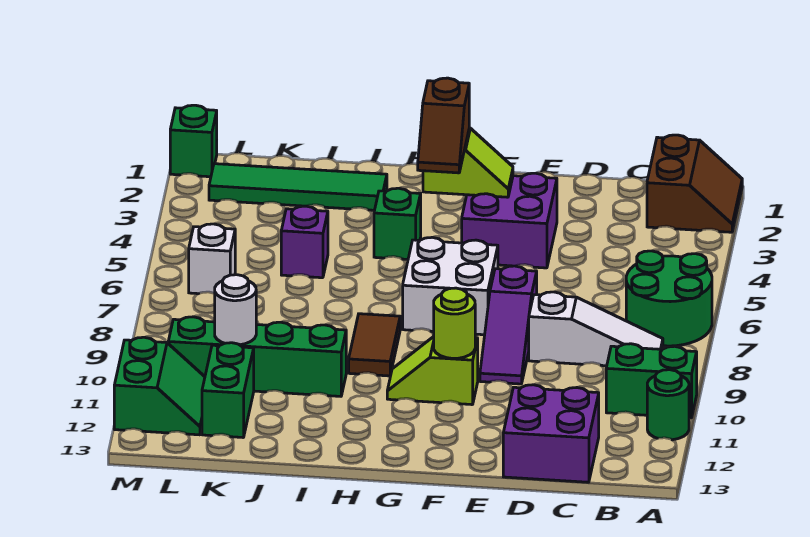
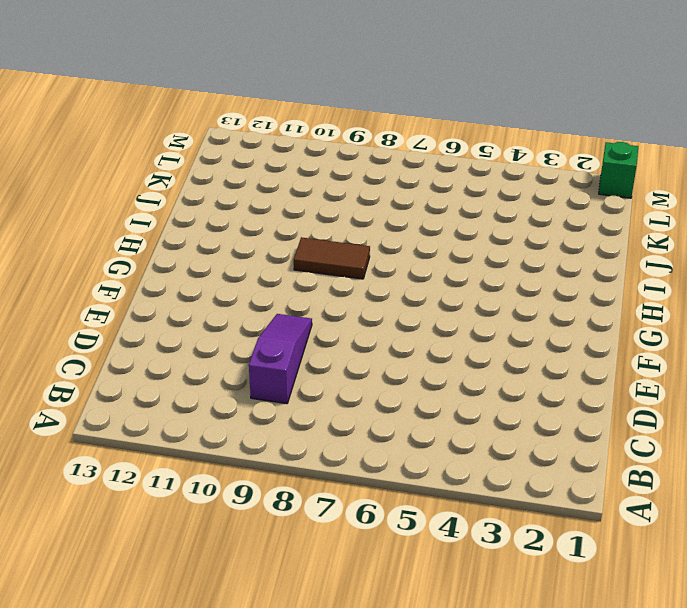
purple 1x3 slope [249,314,312,404] -> purple 1x3 slope turned to [480,266,537,384]
none -> brown 2x2 slope [647,135,742,232]
none -> green 2x2 round brick [626,251,712,346]
none -> green 1x2 brick [606,344,697,418]

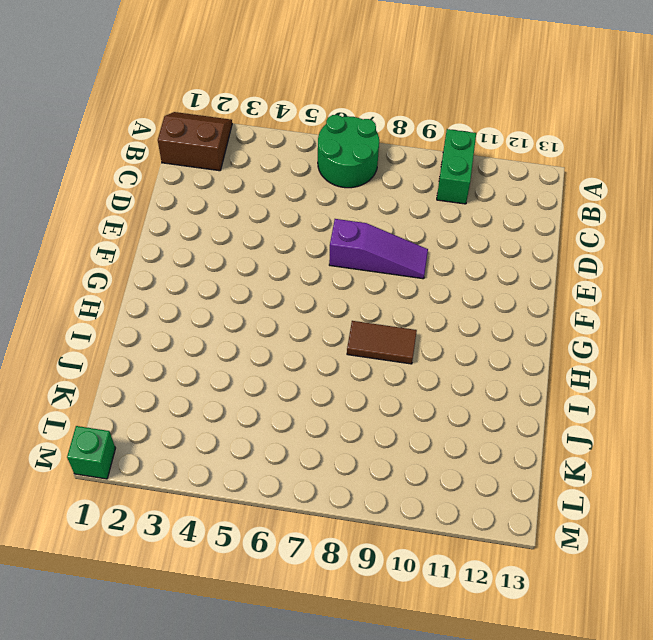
none -> green 1x1 round brick [647,370,689,440]
none -> white 1x3 slope [529,292,663,366]
none -> purple 2x2 brick [503,385,599,482]

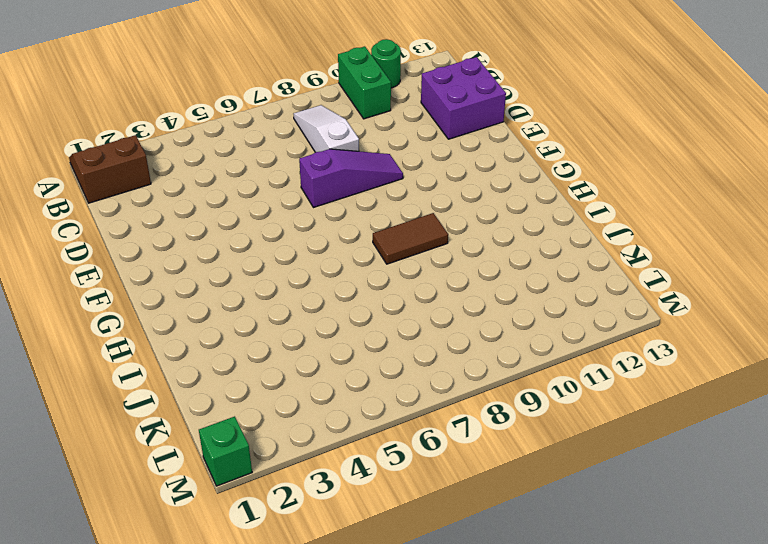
none -> green 2x2 round brick [626,251,712,346]
none -> purple 2x2 brick [462,173,557,268]
none -> white 2x2 brick [403,237,498,335]

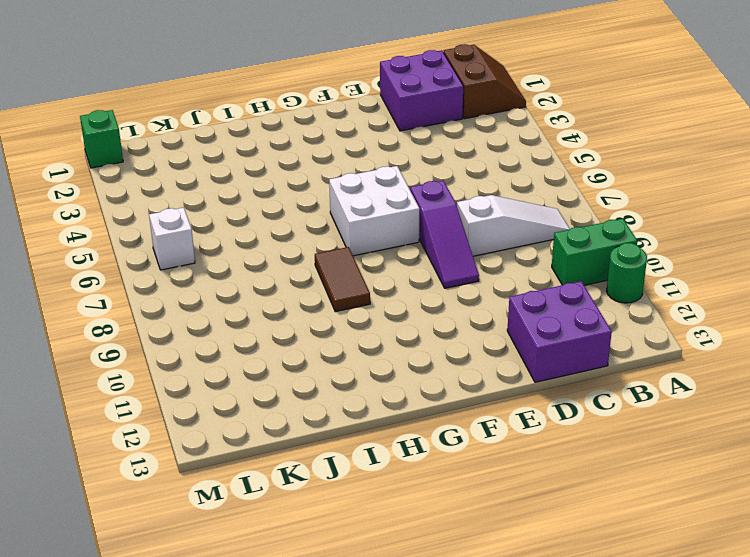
purple 2x2 brick [380,50,464,131] -> purple 2x2 brick moved to [462,173,557,268]
none -> green 2x2 round brick [626,251,712,346]
none -> lime 1x2 slope [387,337,478,405]
none -> green 1x1 brick [374,188,421,259]

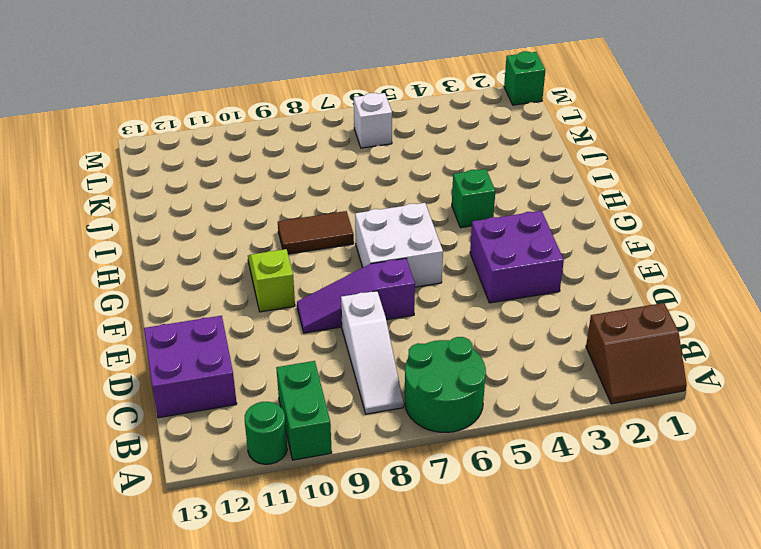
none -> green 1x4 tile [209,164,387,210]
none -> green 1x4 brick [168,317,346,396]
none -> purple 1x1 brick [281,206,328,278]

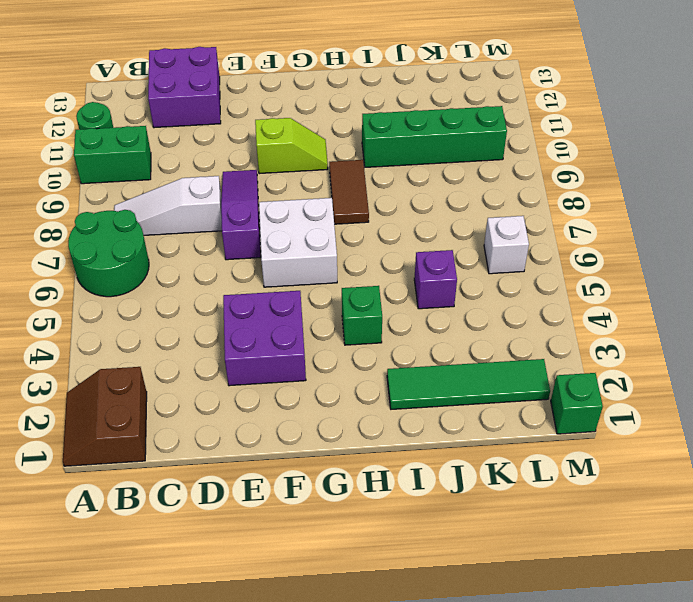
none -> green 1x2 brick [202,343,254,437]
none -> green 2x2 slope [114,337,205,435]
none -> lime 1x2 slope [423,128,513,197]

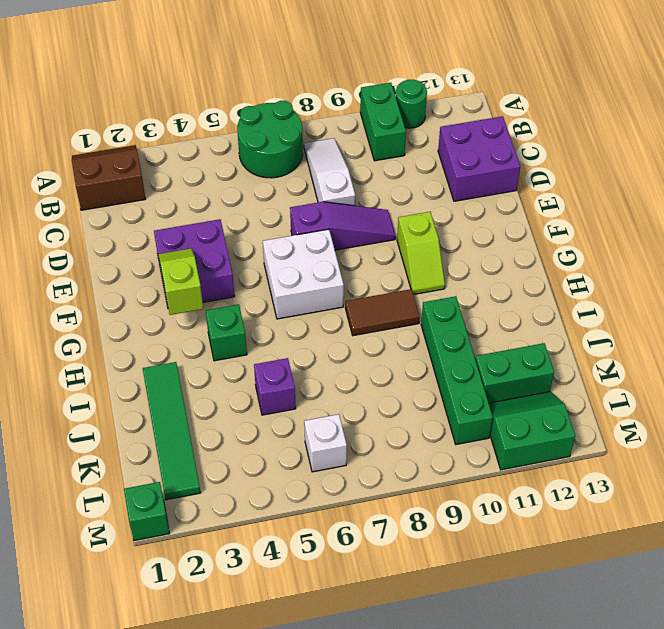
none -> lime 1x1 round brick [434,288,475,358]
none -> white 1x1 round brick [215,275,256,345]
none -> brown 1x2 slope [418,78,469,173]

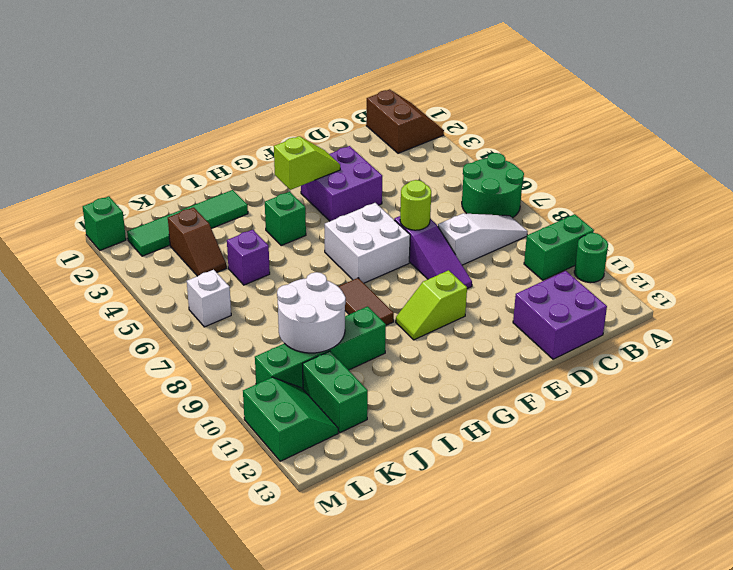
lime 1x1 round brick [400,180,431,230] -> lime 1x1 round brick moved to [434,288,475,358]
white 2x2 round brick [277,272,346,353] -> white 1x1 round brick [215,275,256,345]
brown 1x2 slope [168,207,226,276] -> brown 1x2 slope moved to [418,78,469,173]

